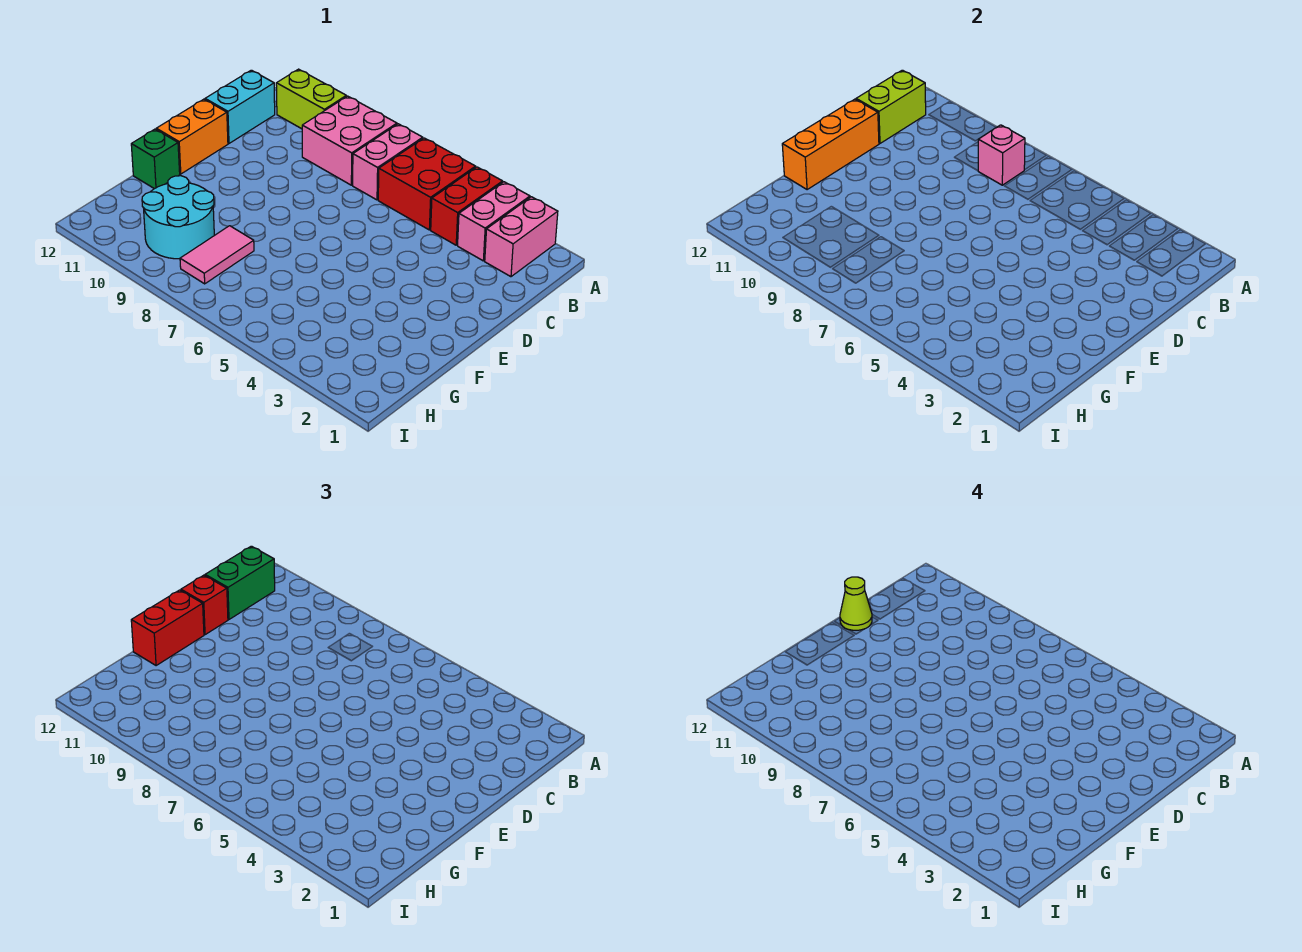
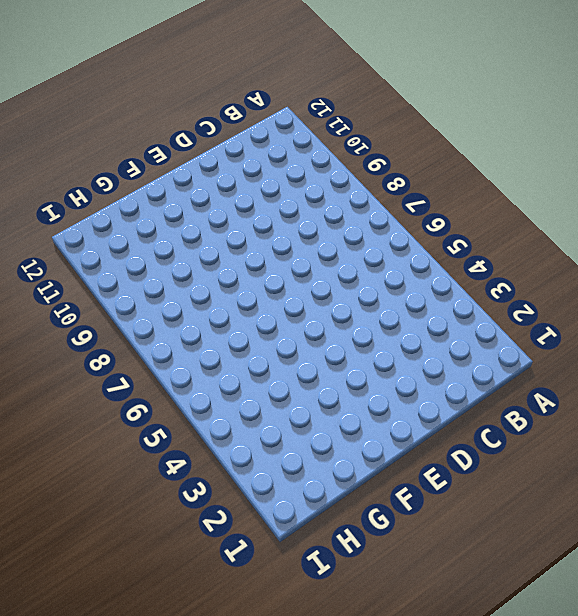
none -> pink 1x2 brick [485,197,558,277]
none -> pink 1x2 brick [458,182,530,261]
none -> red 1x2 brick [431,167,503,245]

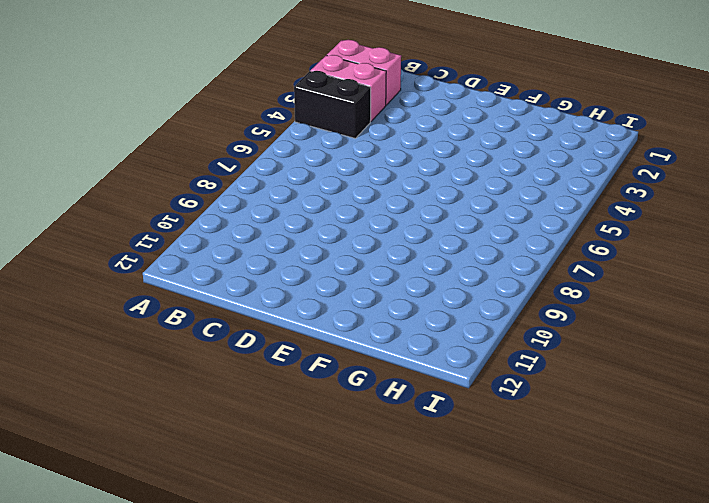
black 1x2 brick [294,71,371,138] -> red 1x2 brick [431,167,503,245]
none -> red 2x2 brick [378,138,476,230]
none -> pink 1x2 brick [353,124,423,200]
none -> pink 2x2 brick [302,96,397,185]

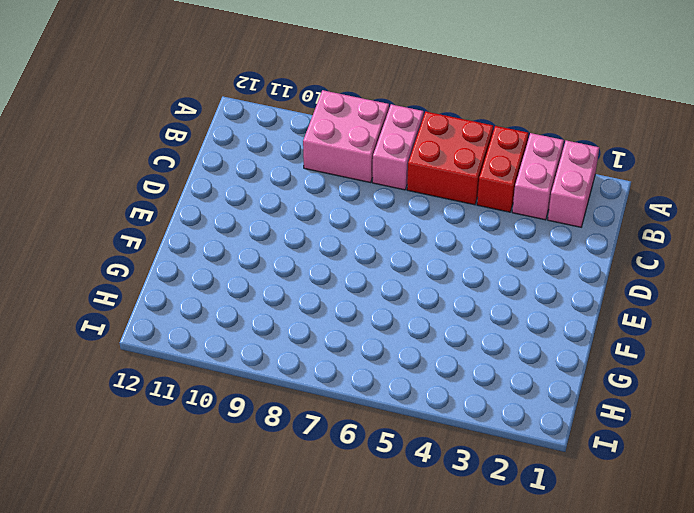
none -> lime 1x2 brick [276,69,346,129]
none -> cyan 1x2 brick [205,70,275,143]
none -> orange 1x2 brick [156,99,228,174]

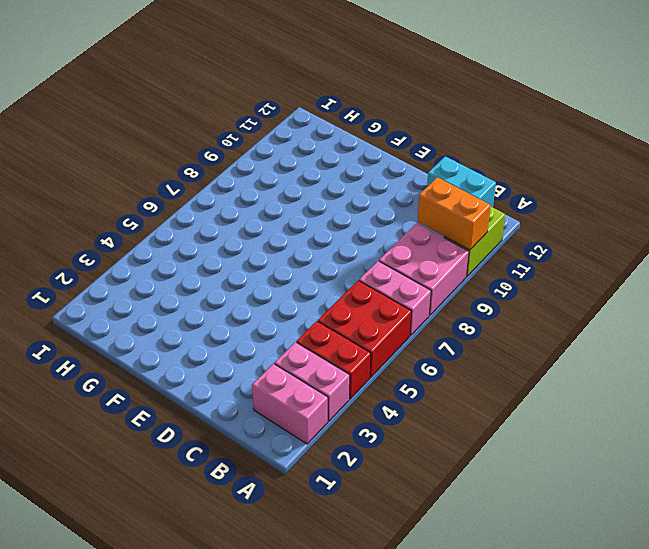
orange 1x2 brick [417,177,491,250] -> orange 1x2 brick moved to [156,99,228,174]
none -> green 1x1 brick [131,129,180,189]
none -> pink 1x2 tile [180,226,254,284]
none -> cyan 2x2 round brick [142,176,214,259]

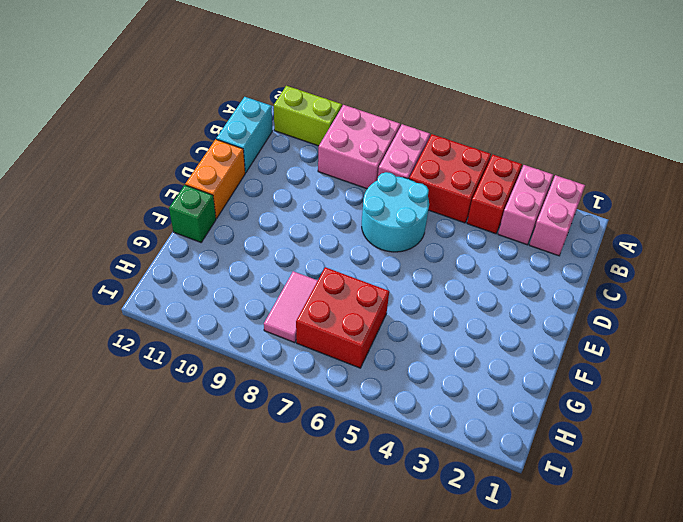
cyan 2x2 round brick [362,172,429,252] -> cyan 2x2 round brick moved to [142,176,214,259]
red 2x2 brick [296,267,389,368] -> none
none -> pink 1x1 brick [978,125,1025,185]
none -> lime 1x2 brick [856,70,926,143]
none -> orange 1x3 brick [782,99,879,190]

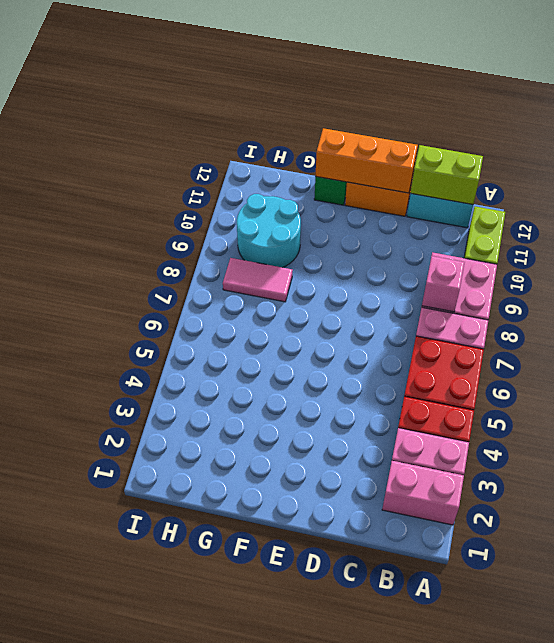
none -> green 1x2 brick [205,546,275,619]
none -> red 1x1 brick [181,575,228,635]
none -> red 1x2 brick [131,590,204,666]

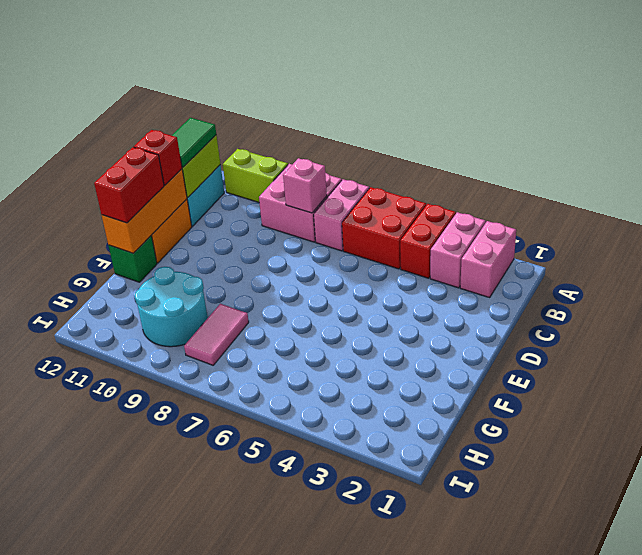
green 1x2 tile [172,118,216,167] -> green 1x2 brick [205,546,275,619]
none -> lime 1x1 cone [840,577,872,630]

